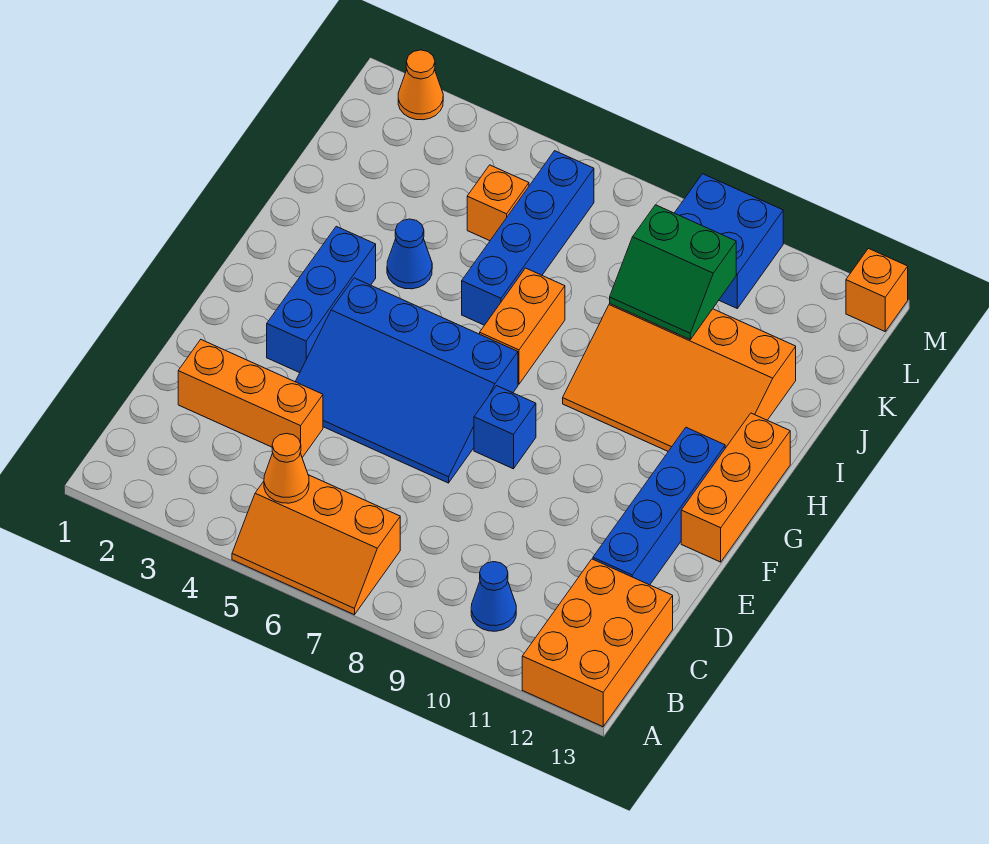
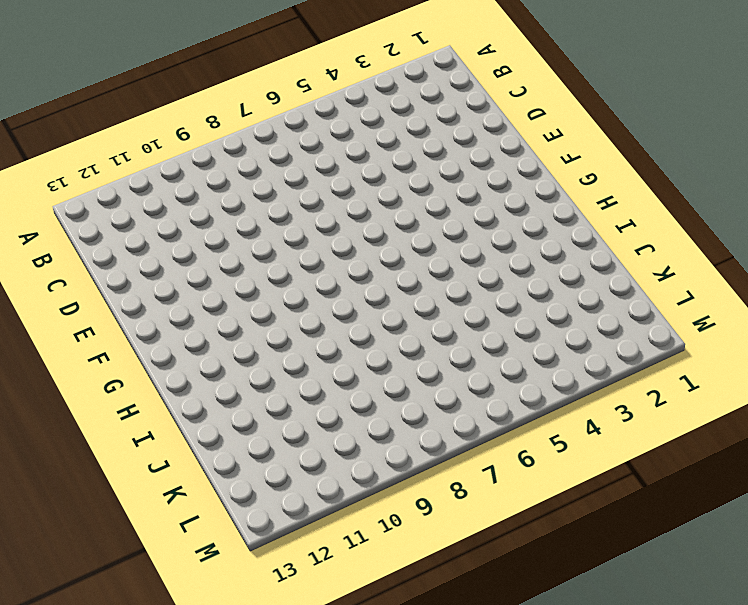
none -> orange 2x3 slope [232,475,400,615]
none -> orange 2x3 brick [522,559,673,727]
none -> blue 1x1 cone [471,562,516,631]

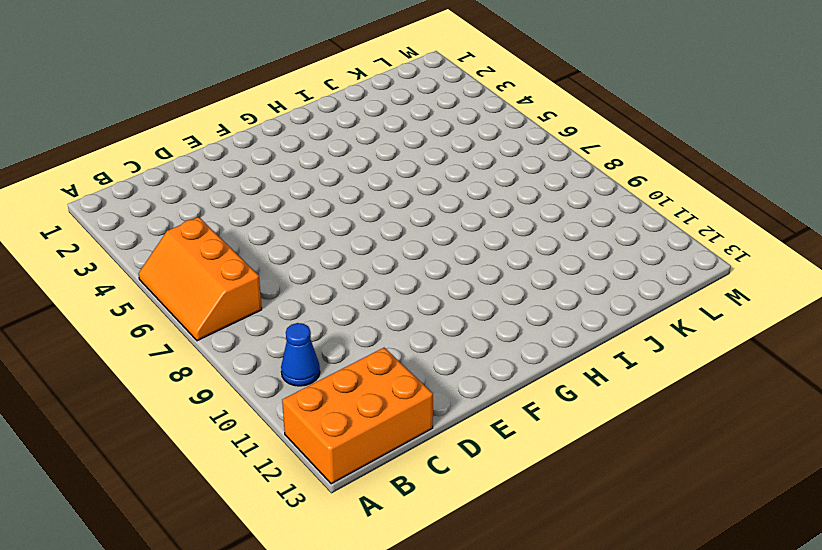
none -> orange 1x3 brick [178,340,323,458]
none -> blue 1x4 brick [593,427,725,585]
none -> blue 3x4 slope [295,278,518,483]

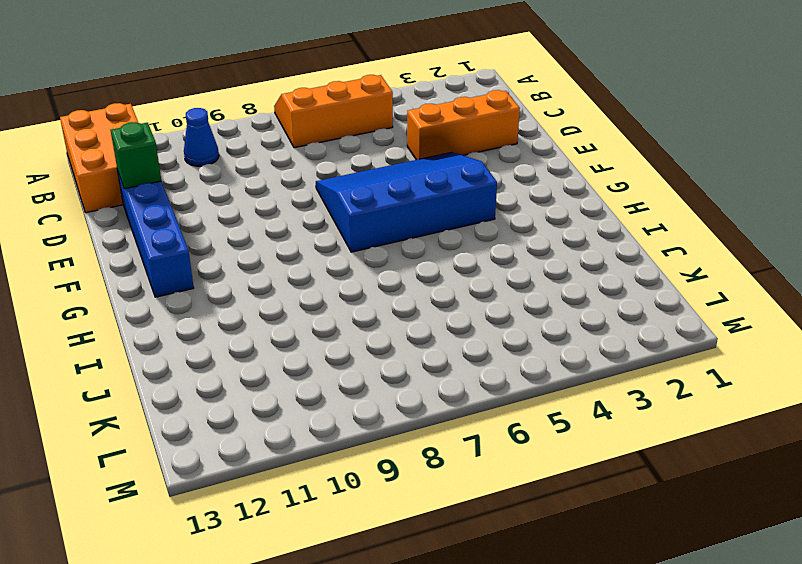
green 1x1 brick [111,122,161,189] -> none
none -> blue 1x3 brick [267,226,376,373]
none -> blue 1x1 brick [474,386,536,469]
none -> orange 1x3 brick [681,413,790,562]

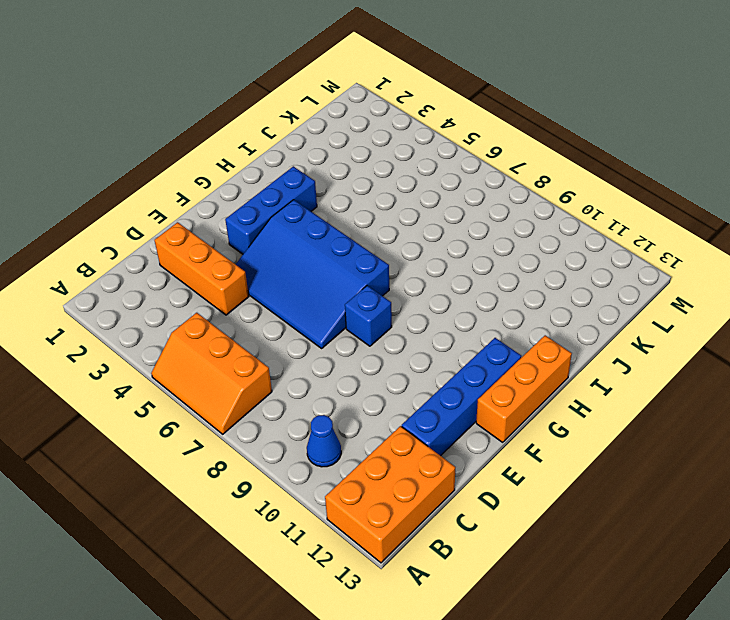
none -> orange 1x2 brick [480,268,565,384]
none -> orange 3x4 slope [563,304,796,451]
none -> blue 1x1 cone [387,219,432,289]

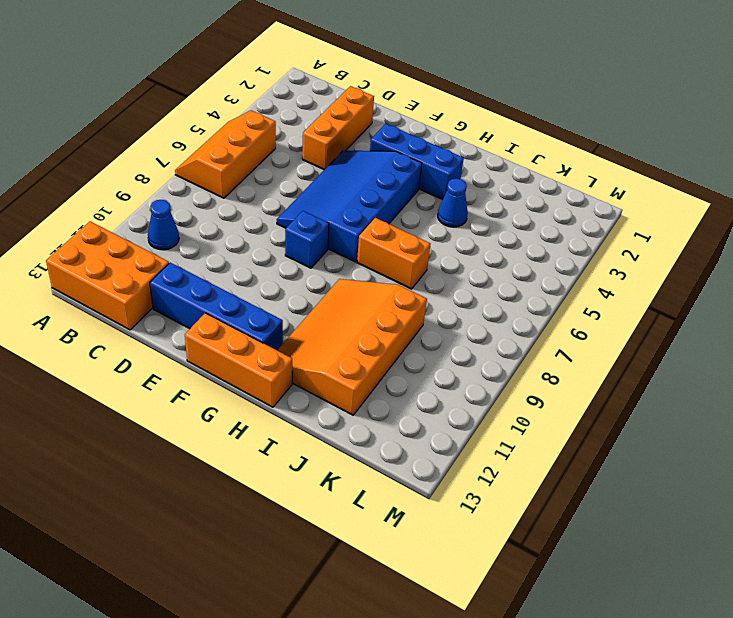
none -> blue 1x4 brick [462,151,594,325]
none -> orange 1x1 brick [467,165,529,241]
none -> blue 2x2 brick [675,174,783,308]

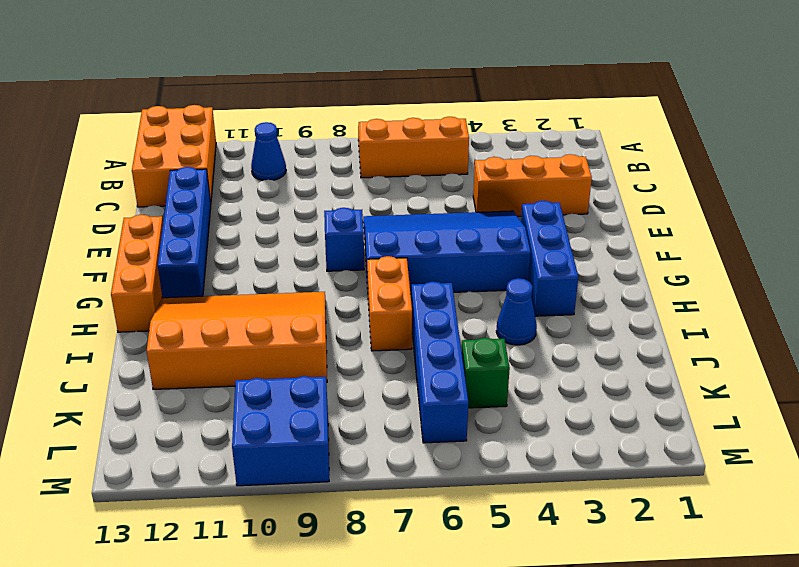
green 1x1 brick [462,338,510,408] -> orange 1x1 brick [467,165,529,241]
none -> orange 1x1 cone [398,50,443,120]
none -> orange 1x1 brick [846,248,908,331]
none -> orange 1x1 cone [264,433,309,503]

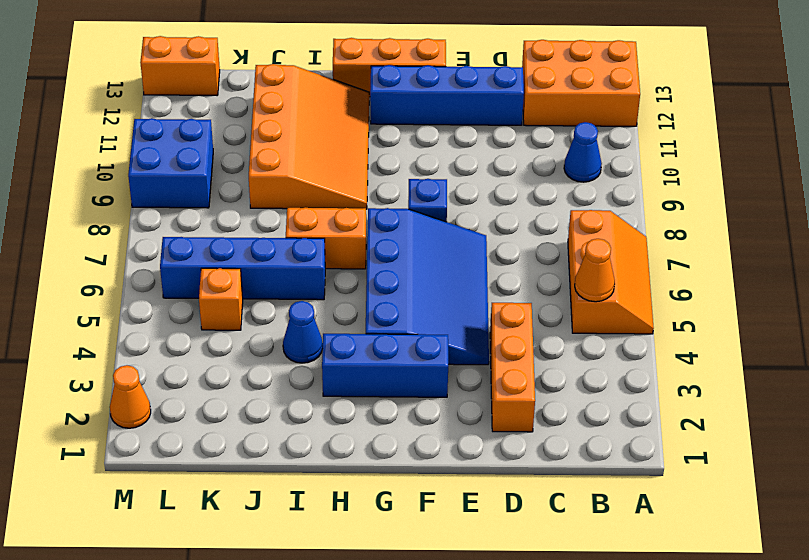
orange 1x2 brick [140,36,220,95] -> orange 1x1 brick [846,248,908,331]
none -> green 2x2 slope [610,205,736,339]

